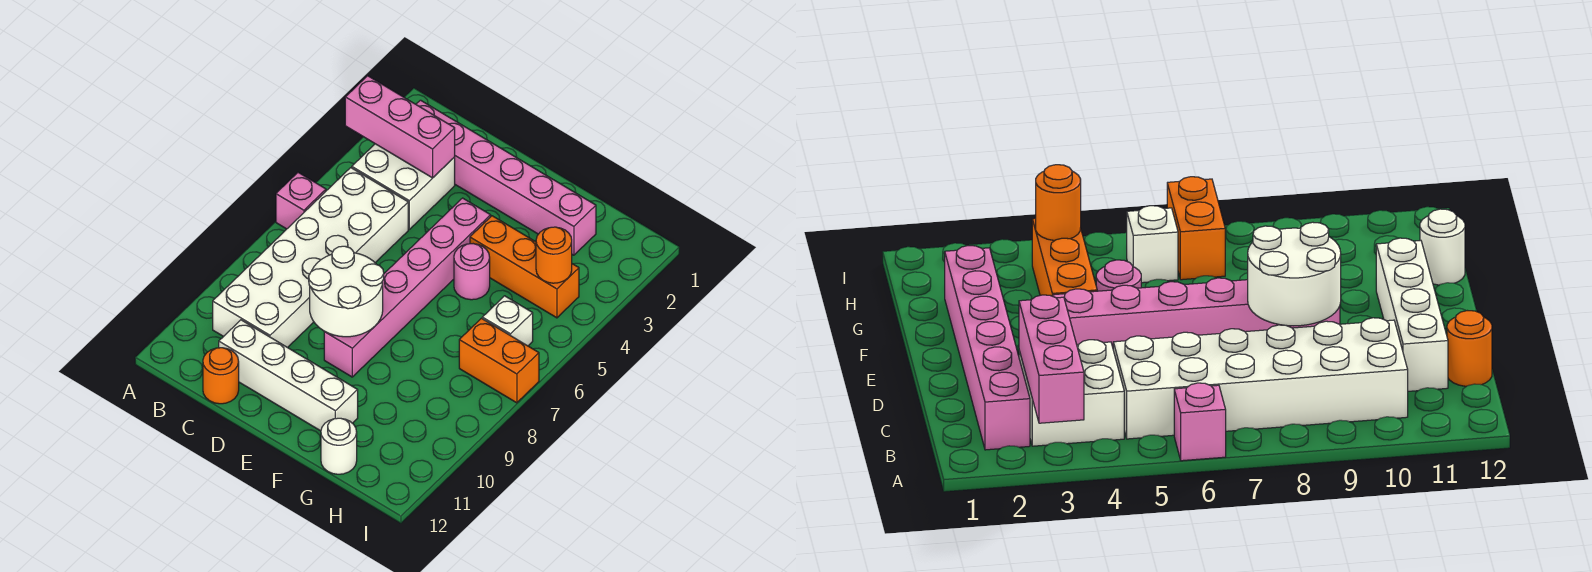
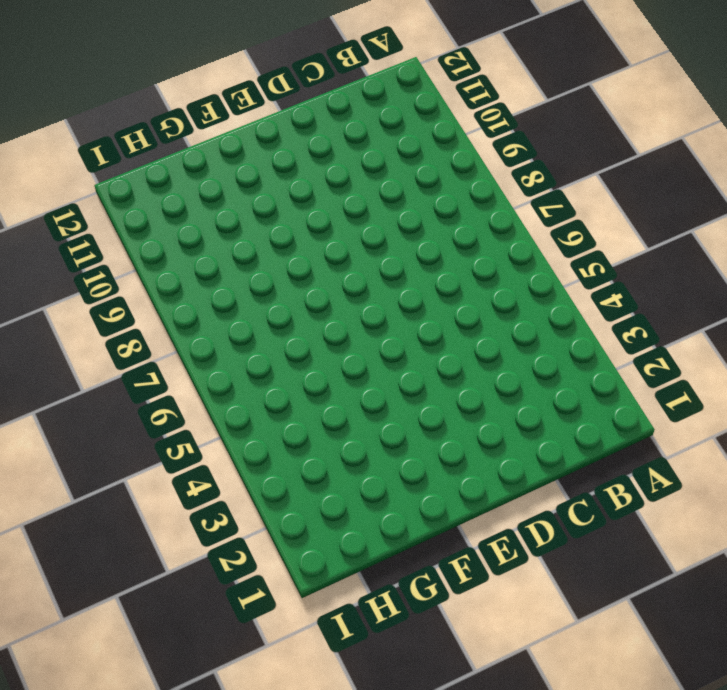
none -> pink 1x1 brick [276,173,326,229]
none -> pink 1x6 brick [416,100,596,255]
none -> white 2x2 brick [352,144,455,229]

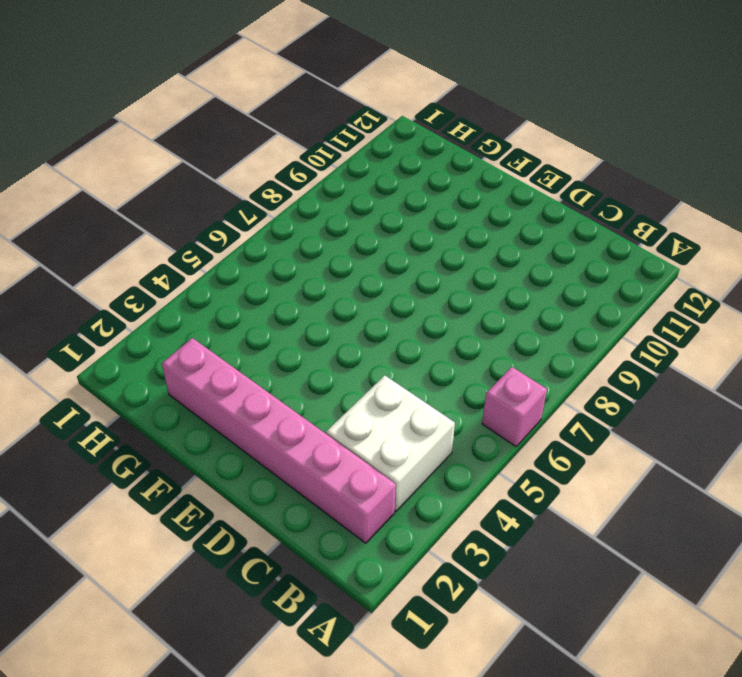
none -> white 2x6 brick [213,168,408,348]
none -> white 1x4 brick [219,320,358,431]
none -> orange 1x1 round brick [203,348,239,404]

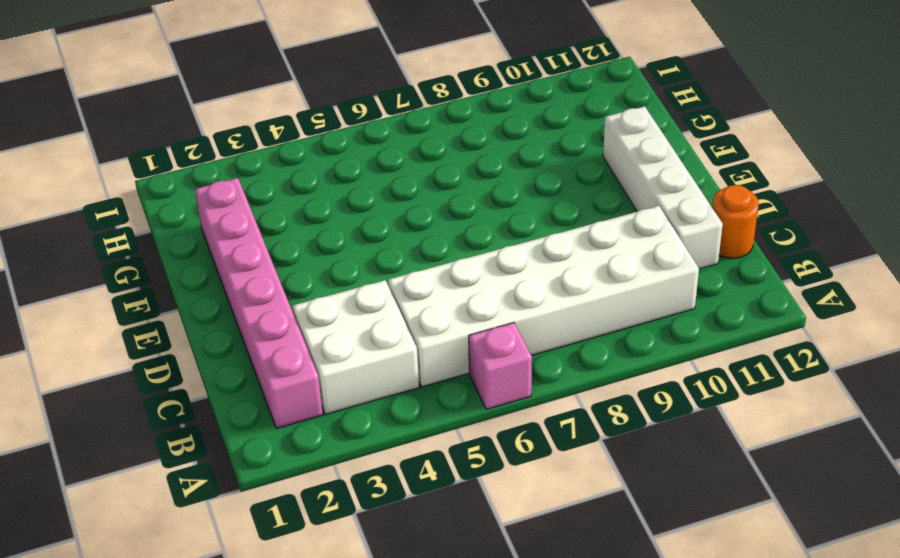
none -> pink 1x6 brick [324,198,491,377]
none -> orange 1x3 brick [470,216,579,318]
none -> pink 1x1 round brick [454,244,490,300]

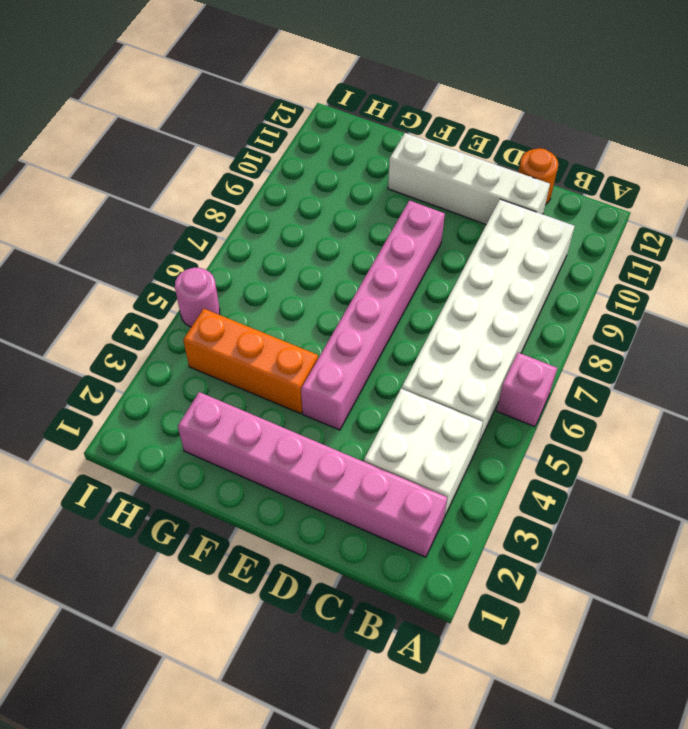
pink 1x1 round brick [175,268,220,327] -> pink 1x1 round brick moved to [454,244,490,300]
none -> white 1x1 round brick [321,418,357,474]
none -> white 1x1 brick [482,296,533,346]
none -> orange 1x2 brick [459,318,539,403]

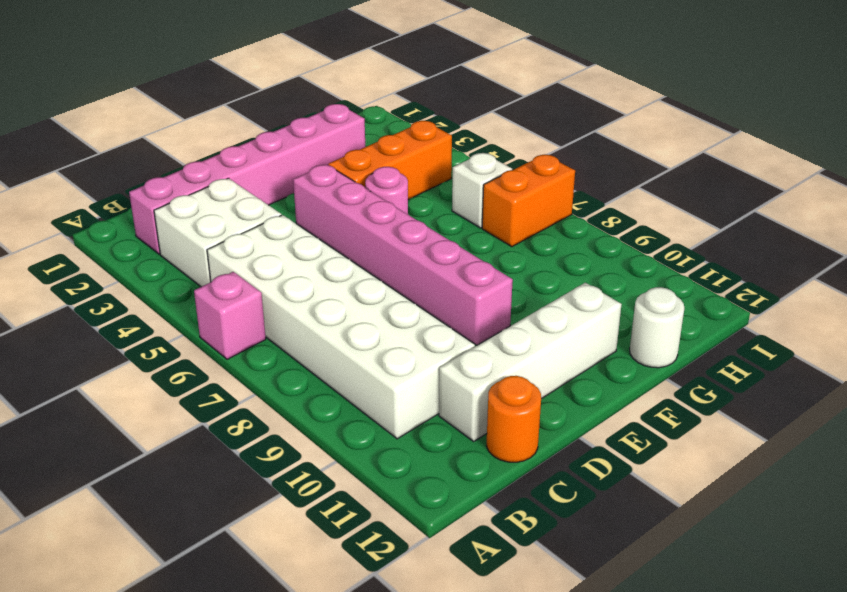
none -> pink 1x3 brick [345,76,455,178]
none -> white 2x2 round brick [309,246,384,337]
none -> orange 1x1 round brick [536,227,572,283]

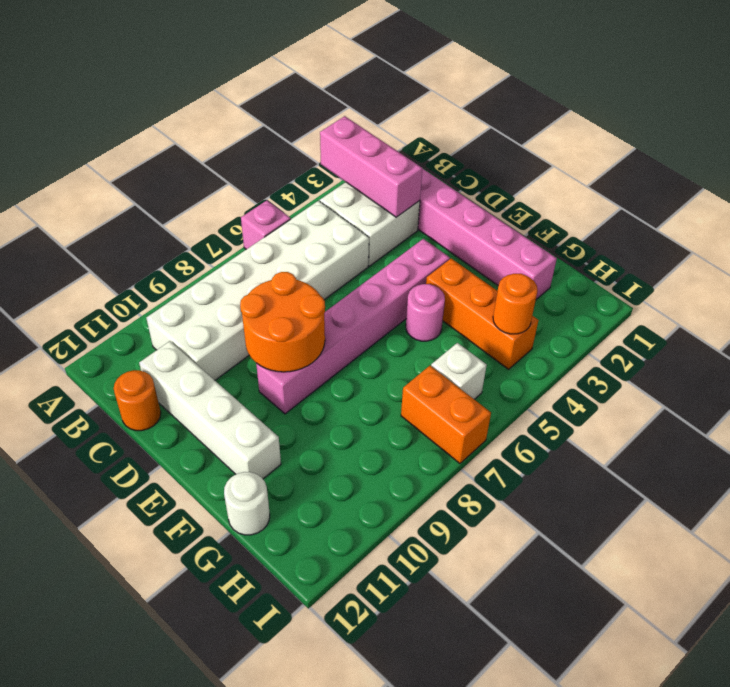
orange 2x2 round brick [240,272,325,372] -> white 2x2 round brick [309,246,384,337]

